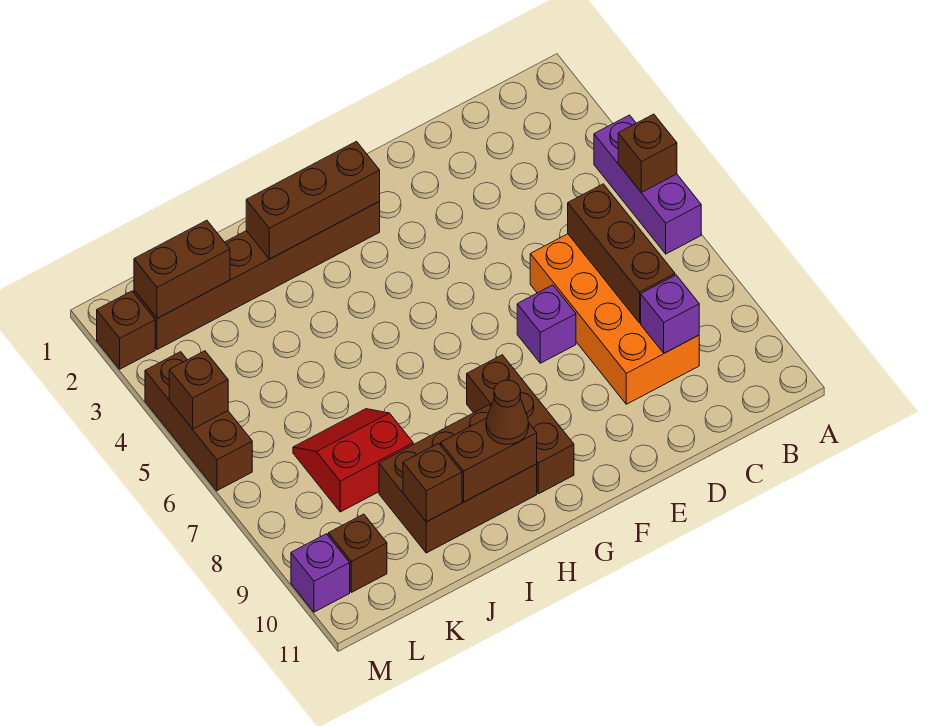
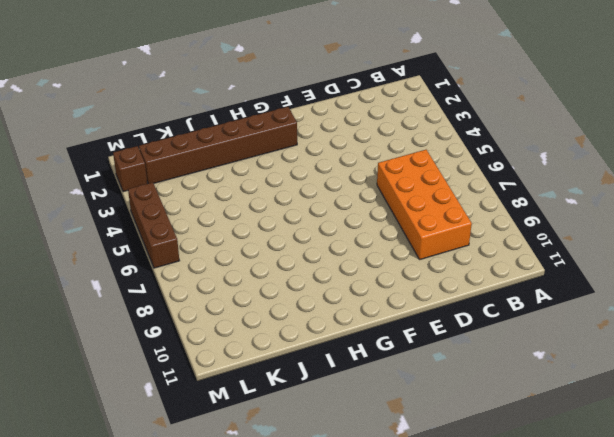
none -> purple 1x3 brick [594,115,701,254]
none -> purple 1x1 brick [517,285,576,363]
none -> brown 1x3 brick [467,355,574,494]

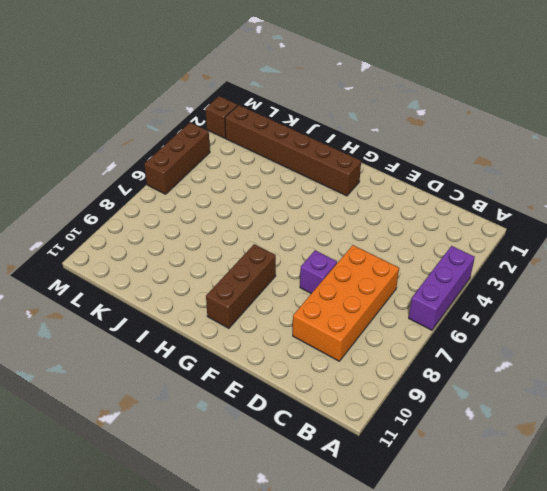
none -> brown 2x3 brick [379,405,537,553]
none -> red 2x2 slope [293,409,413,512]
none -> brown 1x1 brick [328,514,387,592]

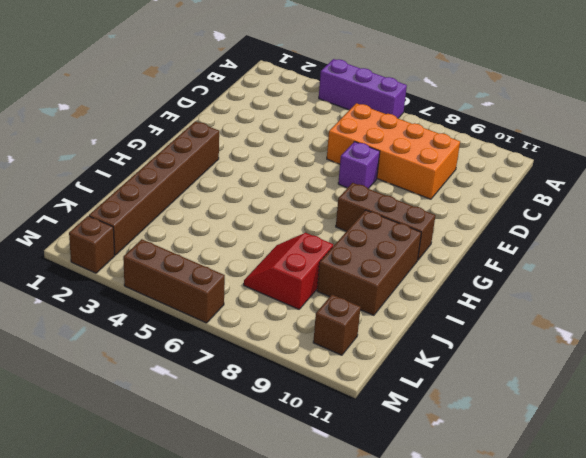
none -> purple 1x1 brick [291,534,350,612]
none -> brown 1x1 brick [618,114,677,192]
none -> brown 1x3 brick [568,184,675,323]

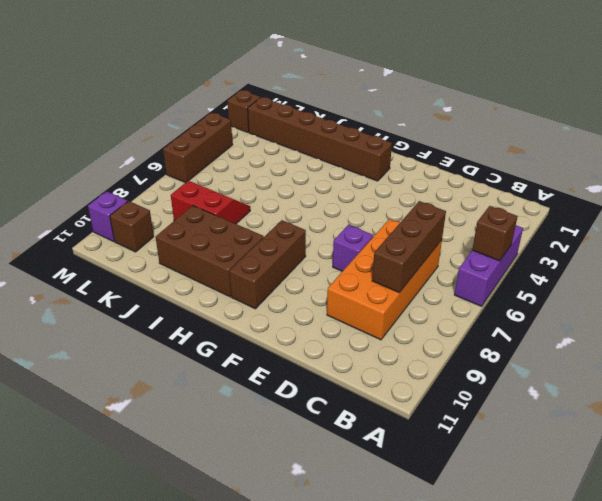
none -> purple 1x1 brick [641,275,699,353]
none -> brown 1x3 brick [246,141,380,259]
none -> brown 1x2 brick [441,418,537,502]

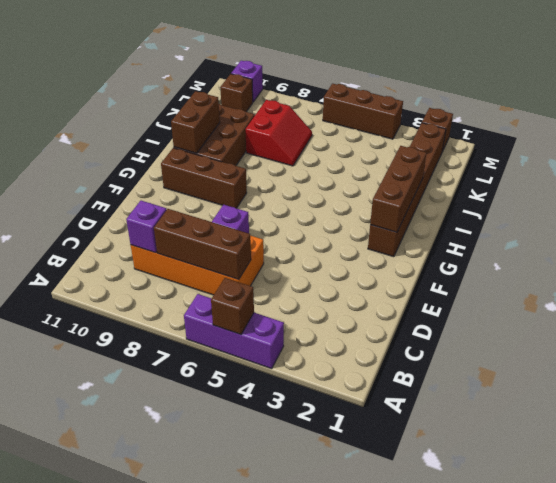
none -> brown 1x1 brick [403,443,462,522]
none -> brown 1x2 brick [134,220,230,318]
none -> brown 1x1 brick [169,351,228,429]

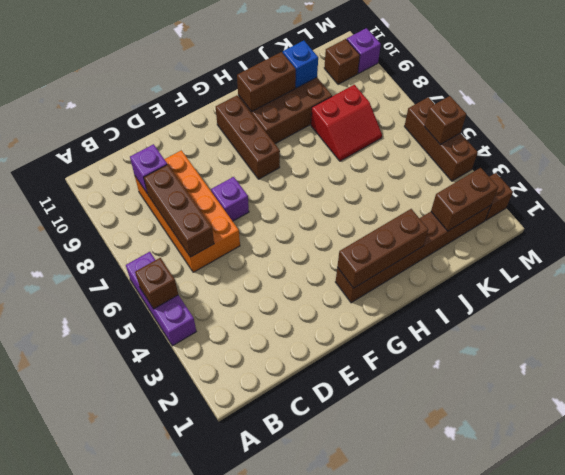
blue 1x1 brick [283,41,318,88] -> brown 1x1 brick [403,443,462,522]
none -> brown 1x1 cone [486,380,529,445]

